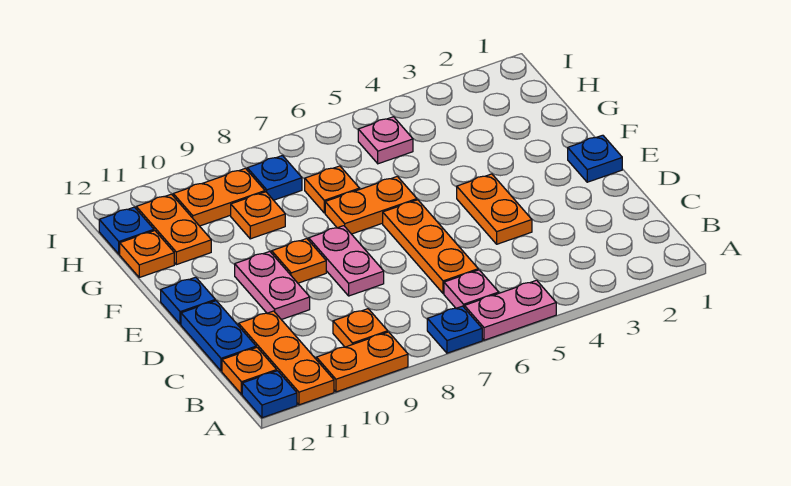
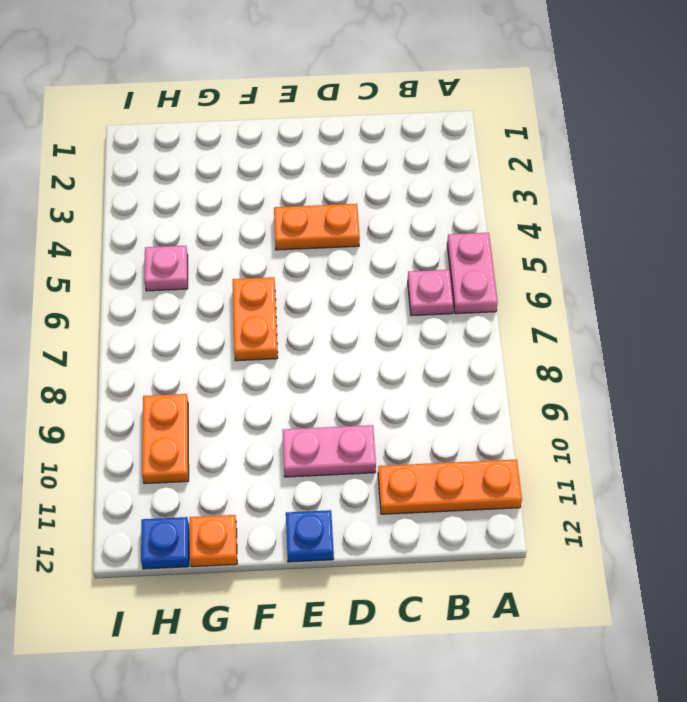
none -> blue 1x1 plate [427,306,482,353]
none -> orange 1x2 plate [316,332,408,392]
none -> blue 1x1 plate [242,371,297,418]

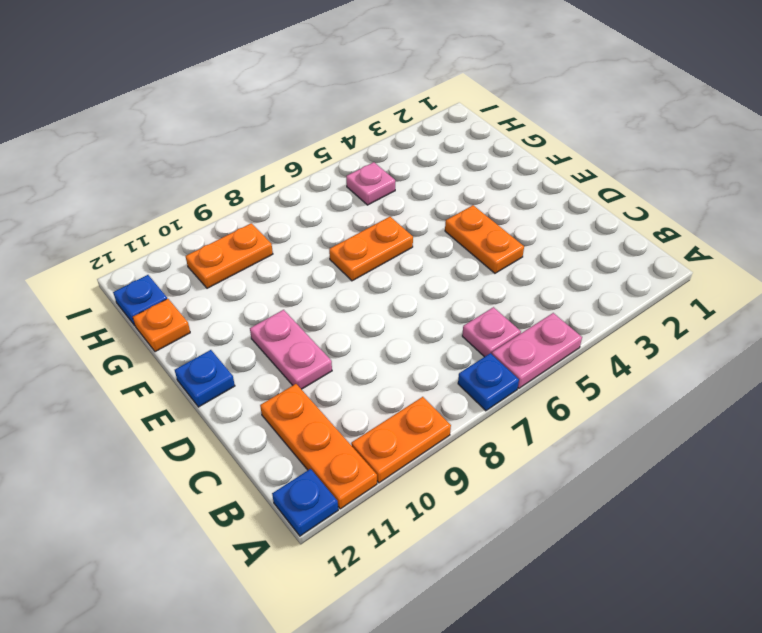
none -> orange 1x1 plate [333,309,388,347]
none -> orange 1x1 plate [222,347,277,394]
none -> orange 1x3 plate [383,200,478,294]

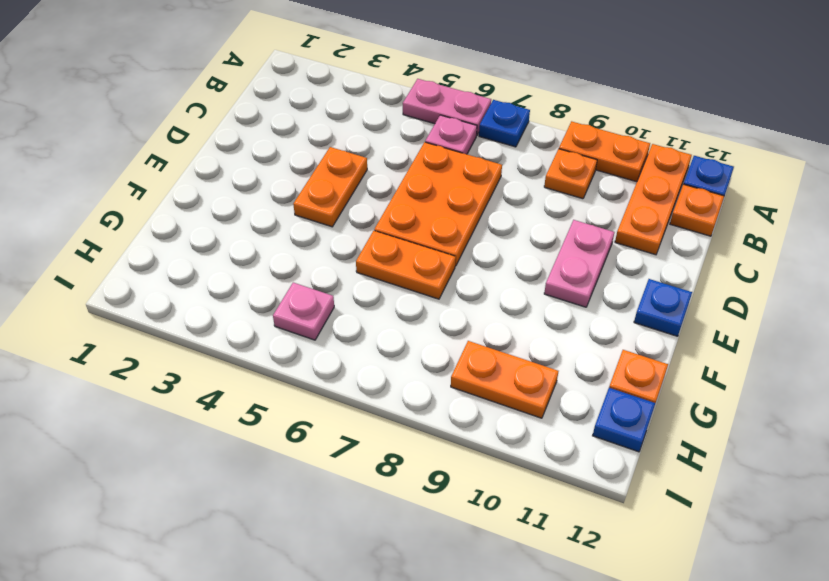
orange 2x3 plate [374,142,502,266] -> orange 1x3 plate [383,200,478,294]
none -> blue 1x2 plate [181,301,256,371]
none -> pink 1x2 plate [309,226,384,296]
none -> blue 1x1 plate [568,135,622,182]

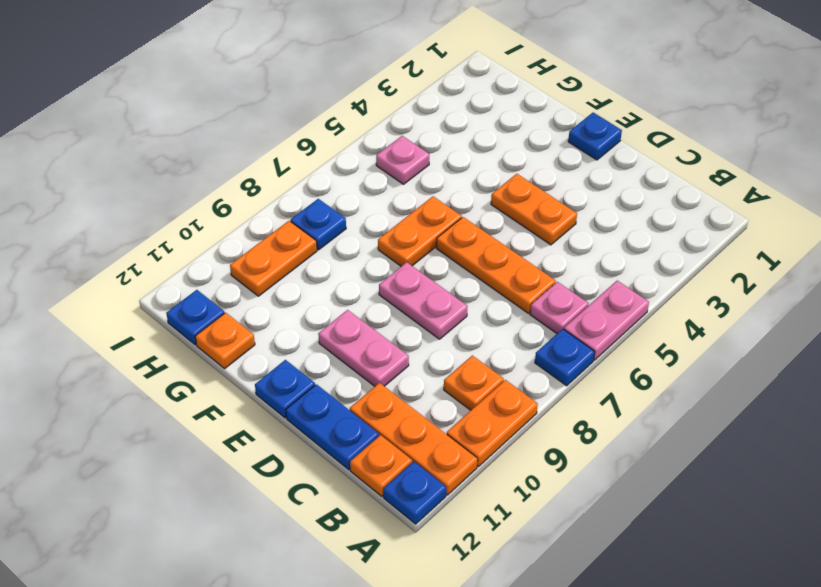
none -> orange 1x1 plate [272,239,326,283]
none -> orange 1x1 plate [305,166,359,213]
none -> orange 1x1 plate [231,192,285,239]

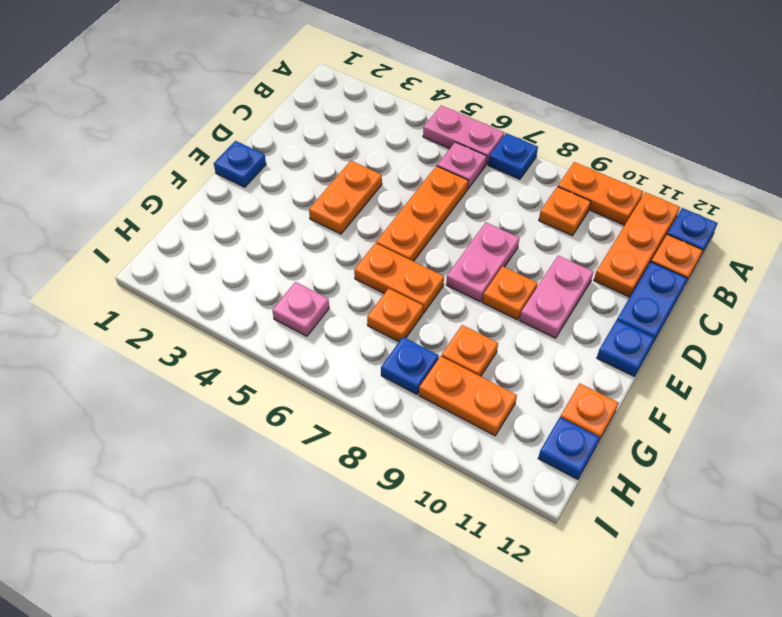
none -> orange 1x2 plate [136,194,211,265]

